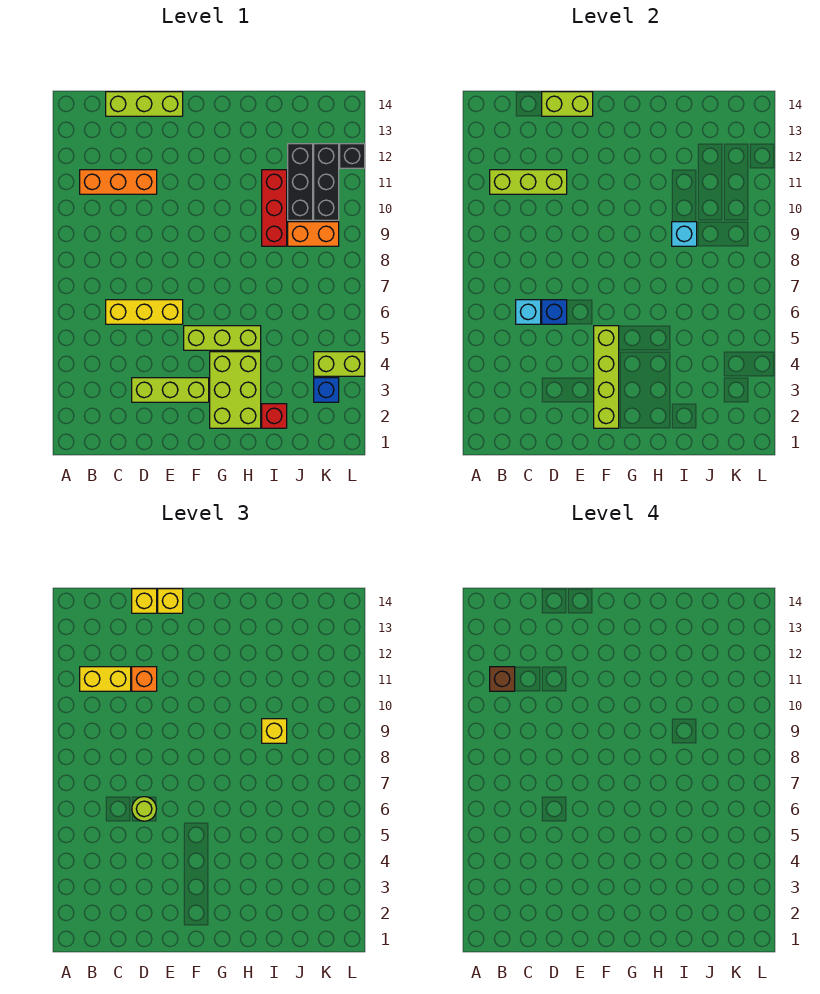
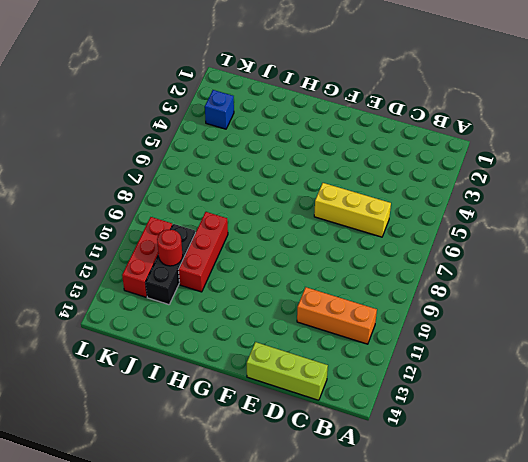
red 1x1 round brick [157,229,183,266] -> none
red 1x3 brick [122,217,173,297] -> black 1x3 brick [314,144,339,220]
none -> lime 1x3 brick [132,378,209,402]
none -> lime 1x3 brick [184,326,261,350]
none -> lime 2x3 brick [210,352,261,428]

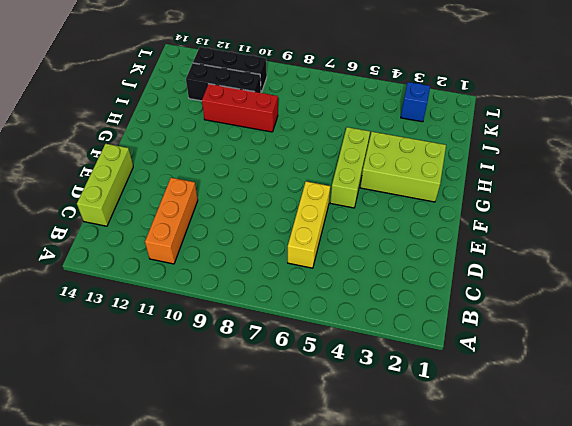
none -> lime 1x3 brick [132,378,209,402]
none -> red 1x1 brick [262,404,287,428]
none -> orange 1x2 brick [288,222,339,246]

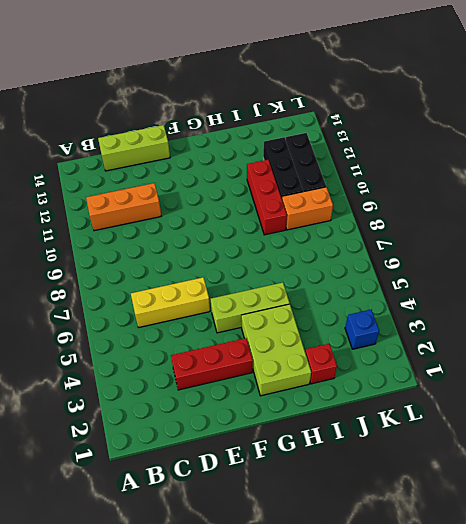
red 1x3 brick [171,338,253,390] -> lime 1x3 brick [132,378,209,402]
none -> lime 1x2 brick [314,352,365,376]
none -> black 1x1 brick [340,144,365,168]
none -> lime 1x3 brick [490,170,567,194]

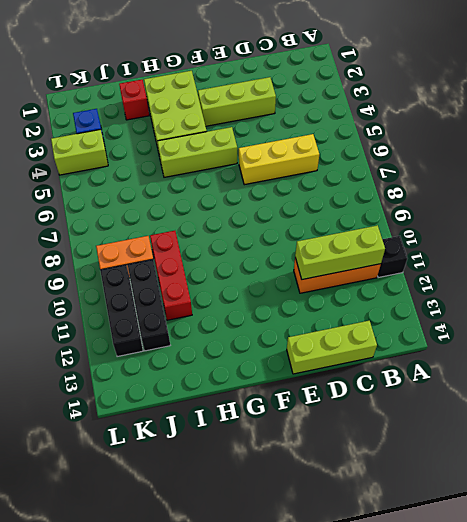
black 1x1 brick [378,236,407,277] -> black 1x1 brick moved to [340,144,365,168]
none -> cyan 1x1 brick [516,300,541,324]
none -> blue 1x1 brick [542,300,567,324]
none -> lime 1x2 brick [542,92,593,116]

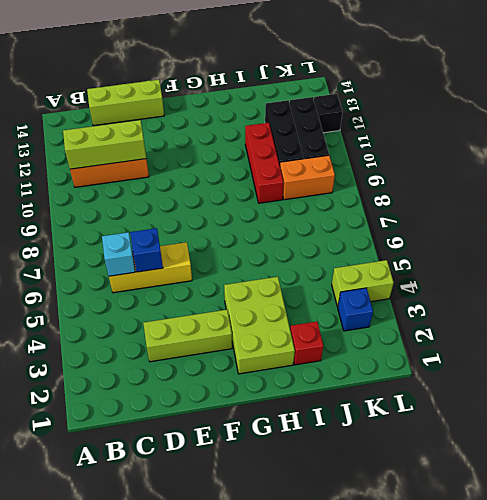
none -> lime 1x3 brick [184,326,261,350]
none -> lime 1x2 brick [542,92,593,116]
none -> lime 1x4 brick [594,326,619,428]

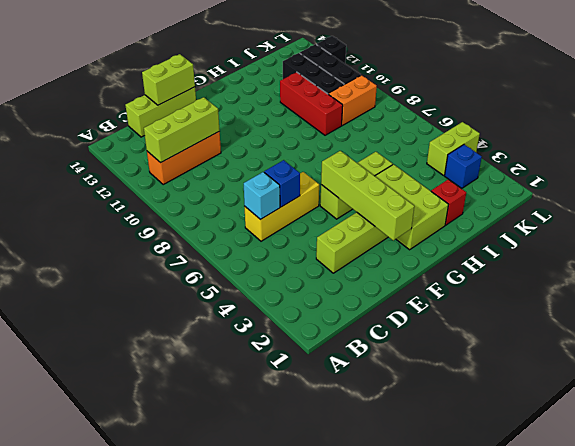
none -> cyan 1x1 brick [672,222,697,246]
none -> yellow 1x2 brick [80,667,131,691]
none -> lime 1x1 round brick [132,797,156,821]

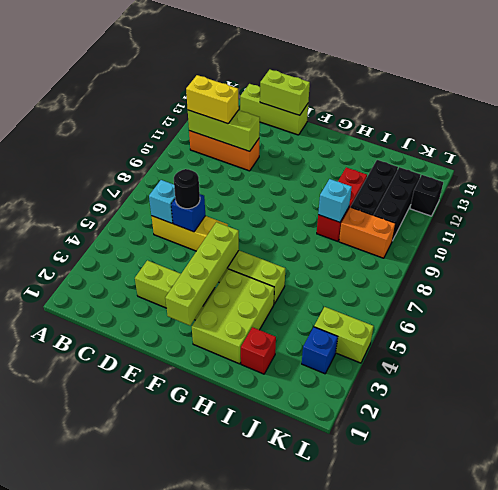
black 1x1 round brick [174,169,200,209] -> lime 1x1 round brick [132,797,156,821]
none -> orange 1x1 brick [132,667,157,691]
none -> yellow 1x1 brick [132,589,157,613]
none -> yellow 1x1 brick [158,589,183,613]

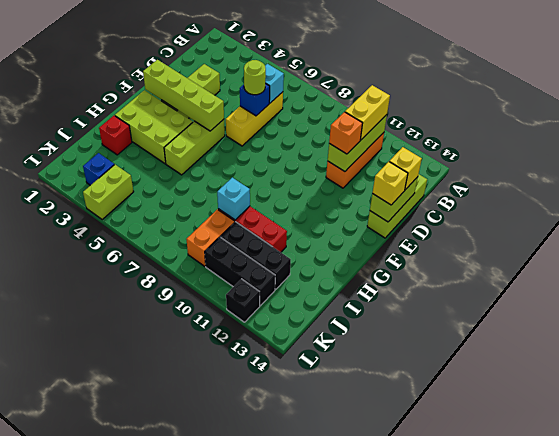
none -> yellow 1x1 brick [262,719,287,743]
none -> brown 1x1 brick [490,667,515,691]

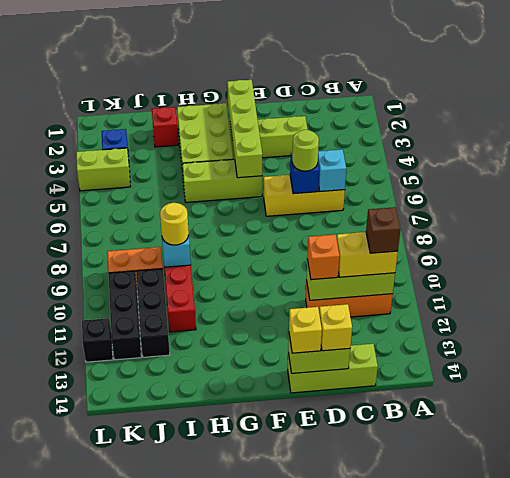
yellow 1x1 round brick [160,203,189,245] -> yellow 1x1 brick [262,719,287,743]

